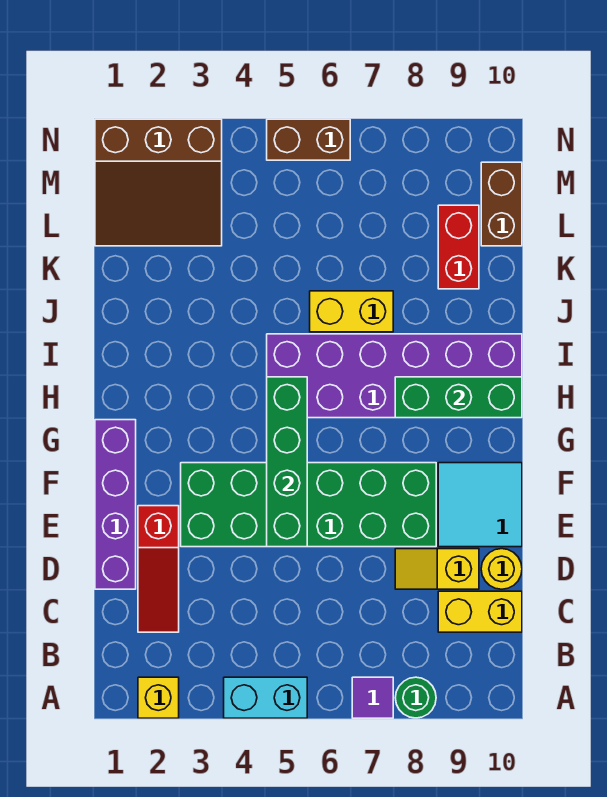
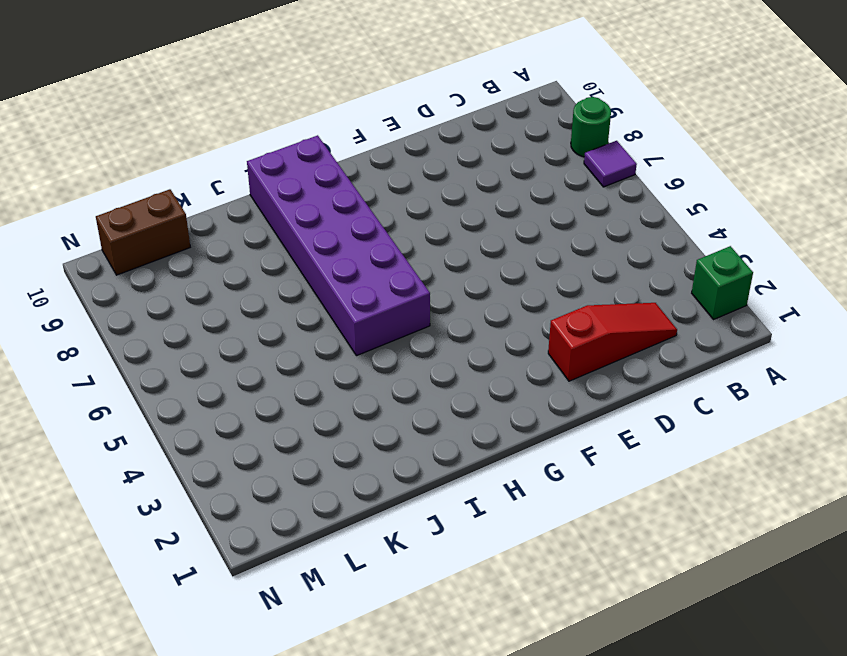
green 1x1 brick [692,246,753,319] -> yellow 1x1 brick [138,677,179,718]
none -> cyan 1x2 brick [224,677,307,718]
none -> yellow 1x2 brick [438,591,522,632]
none -> purple 1x4 brick [95,420,136,589]

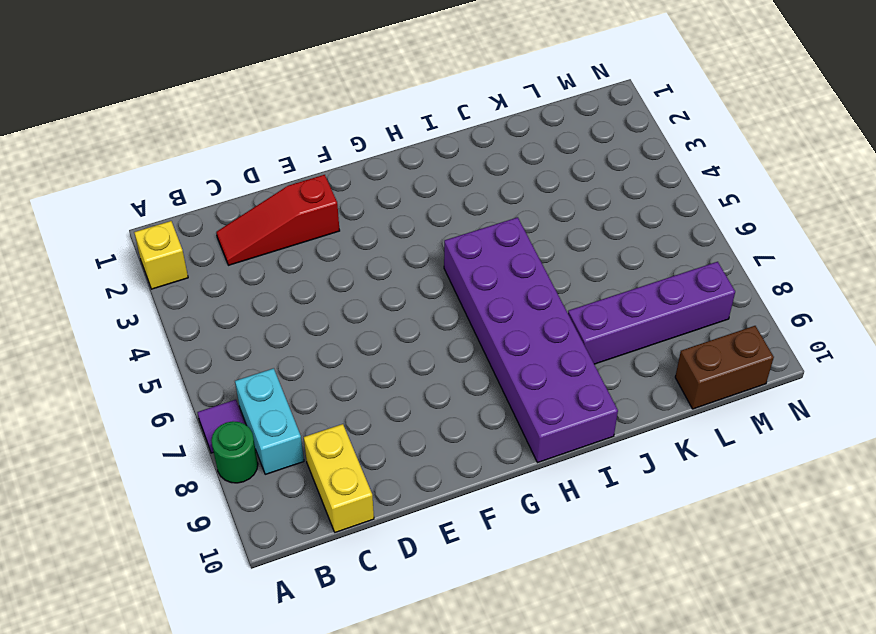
cyan 1x2 brick [235,368,304,474] -> cyan 1x2 brick moved to [224,677,307,718]
purple 1x4 brick [568,262,735,364] -> purple 1x4 brick moved to [95,420,136,589]
none -> yellow 1x2 slope [395,549,479,589]
none -> yellow 1x1 round brick [481,549,522,589]
none -> green 2x6 brick [181,463,436,547]

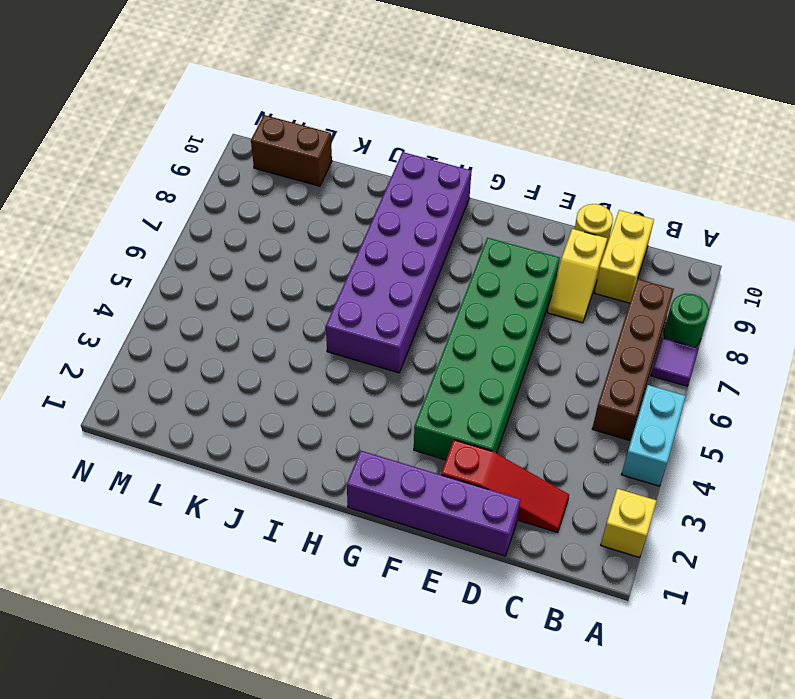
brown 1x4 brick [592,279,674,440] -> none
none -> cyan 2x2 tile [438,463,522,547]
none -> yellow 1x2 brick [310,291,393,332]
none -> red 1x2 brick [438,205,479,289]

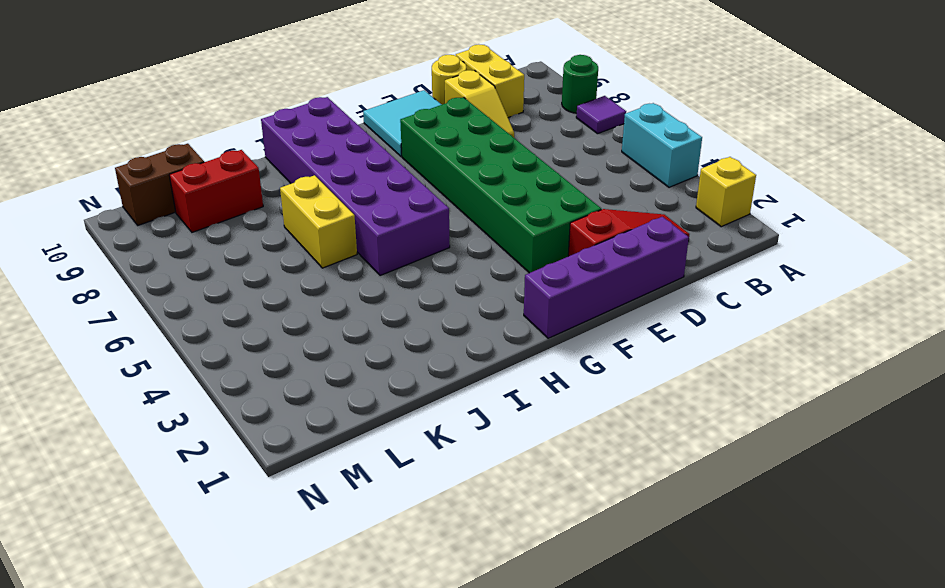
none -> brown 3x3 slope [95,119,222,246]
none -> brown 1x2 brick [267,119,350,160]
none -> green 1x4 brick [267,377,307,547]

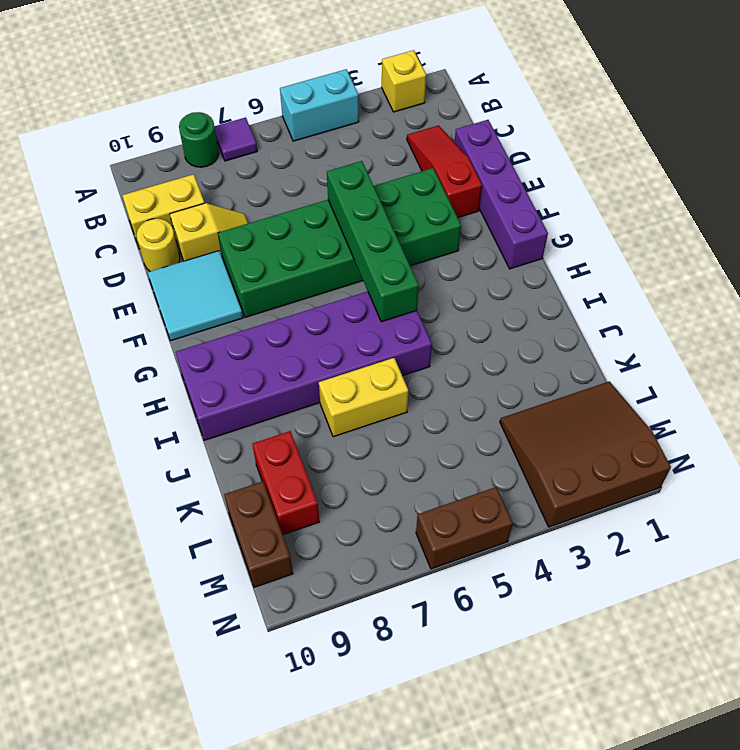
none -> green 1x3 brick [395,377,522,418]

